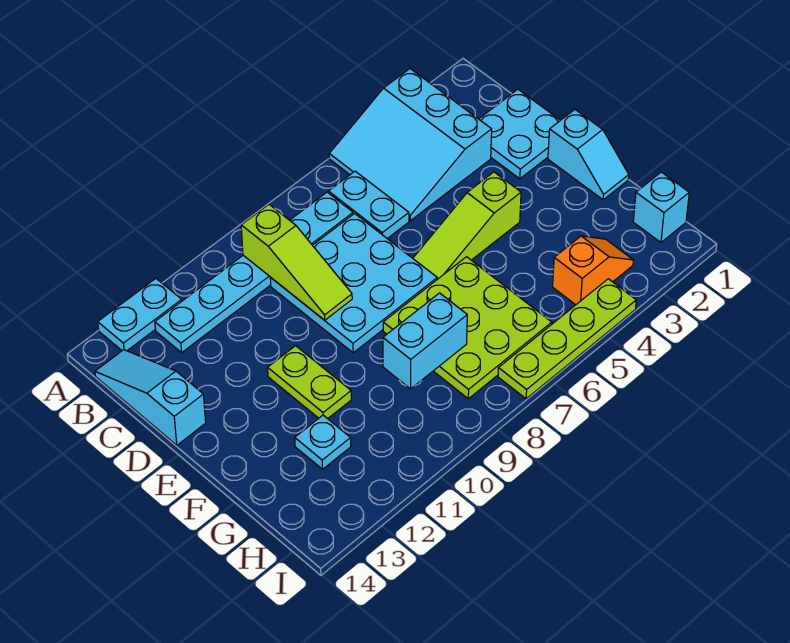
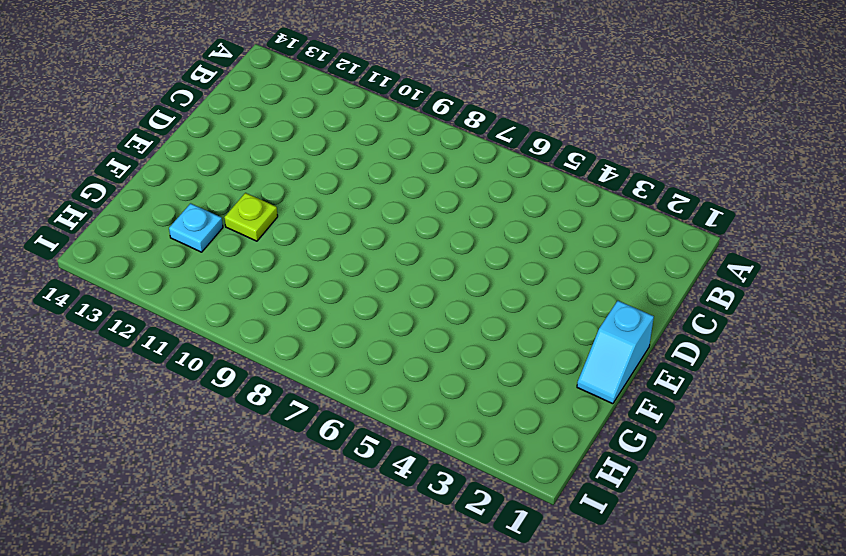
lime 1x1 plate [224,193,278,241] -> lime 1x2 plate [268,346,351,419]
none -> cyan 3x3 slope [329,69,492,221]
none -> cyan 1x2 plate [98,279,182,351]
none -> cyan 1x2 plate [328,171,409,239]

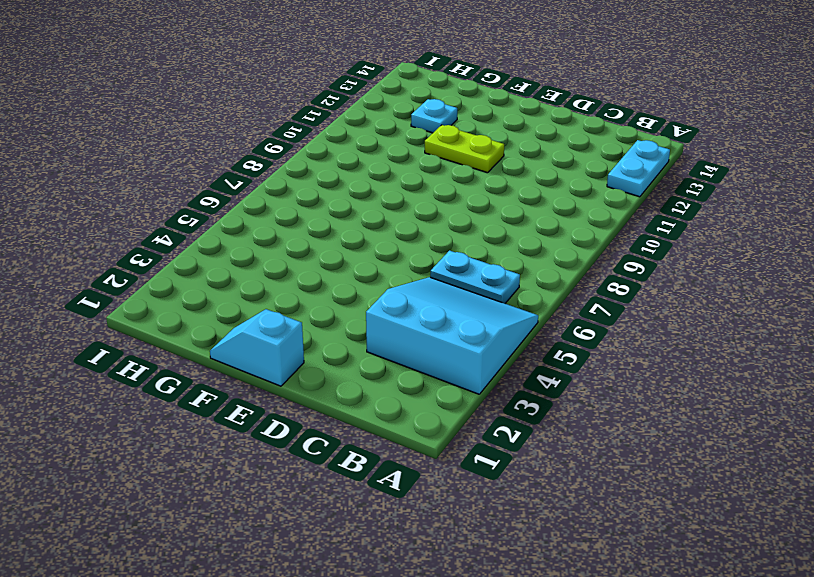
none -> cyan 1x6 plate [155,192,353,352]
none -> cyan 1x3 slope [95,350,206,445]
none -> cyan 2x2 plate [479,89,560,179]

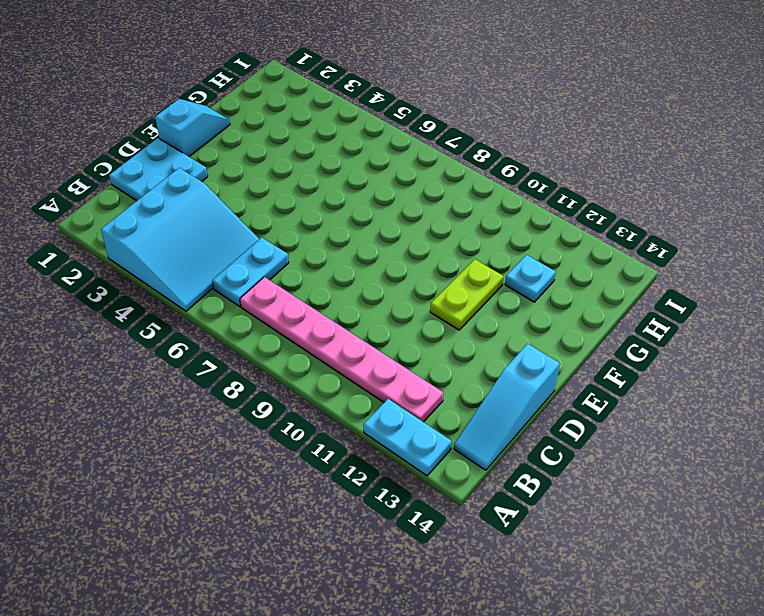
pink 1x6 plate [240,277,443,422] -> cyan 1x6 plate [155,192,353,352]
none -> cyan 3x3 plate [270,214,437,353]
none -> lime 1x3 slope [413,172,521,279]
none -> lime 3x3 plate [383,257,552,399]

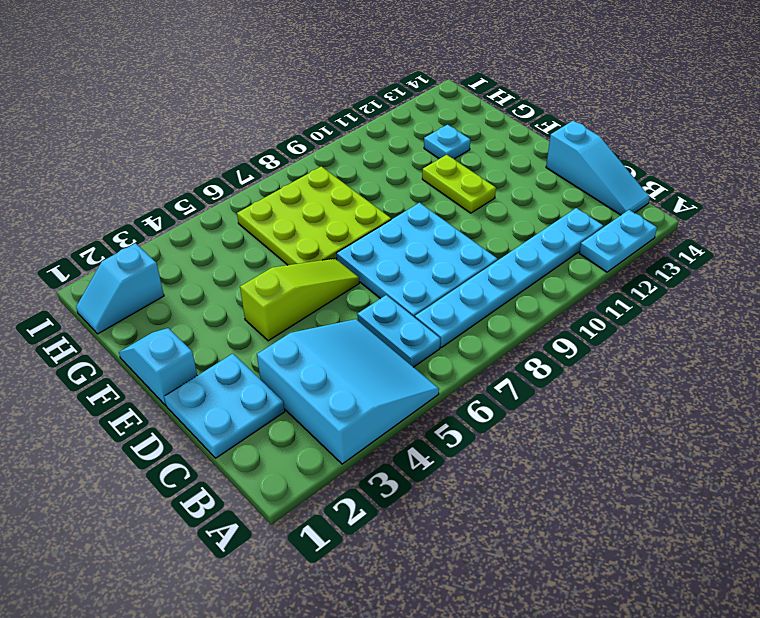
cyan 1x2 slope [76,243,164,334] -> cyan 1x1 brick [633,172,689,242]
none -> orange 1x2 slope [552,236,633,305]
none -> lime 1x4 plate [498,279,636,399]
none -> lime 1x3 slope [241,205,352,320]

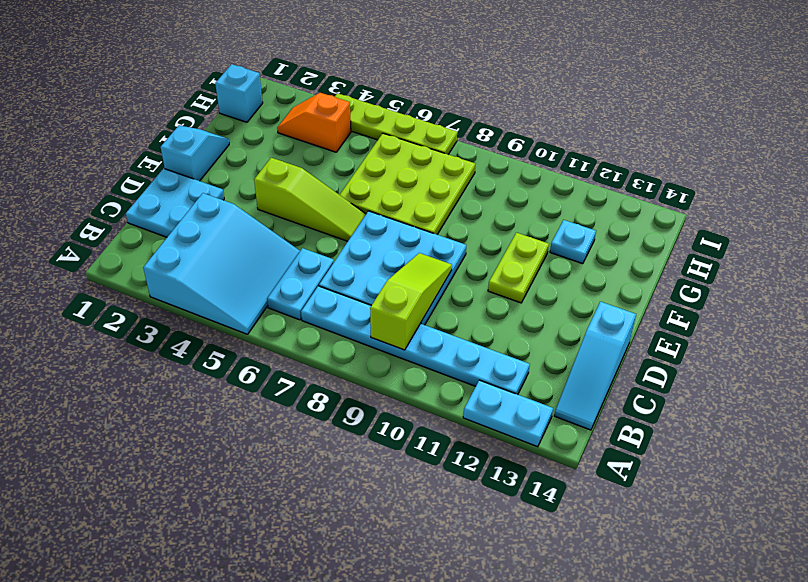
none -> cyan 1x2 brick [383,293,467,389]

